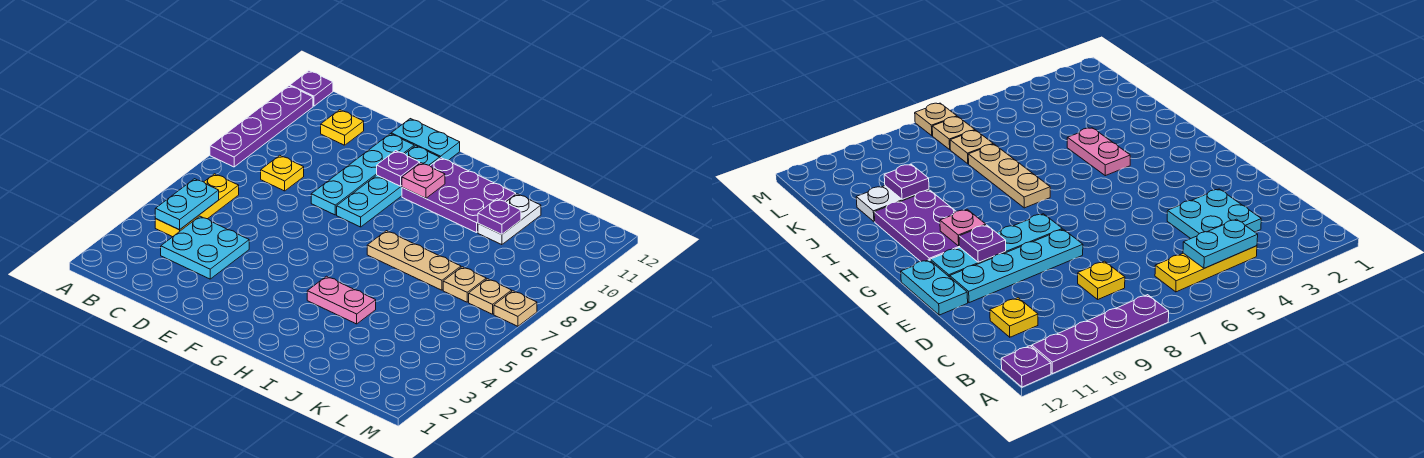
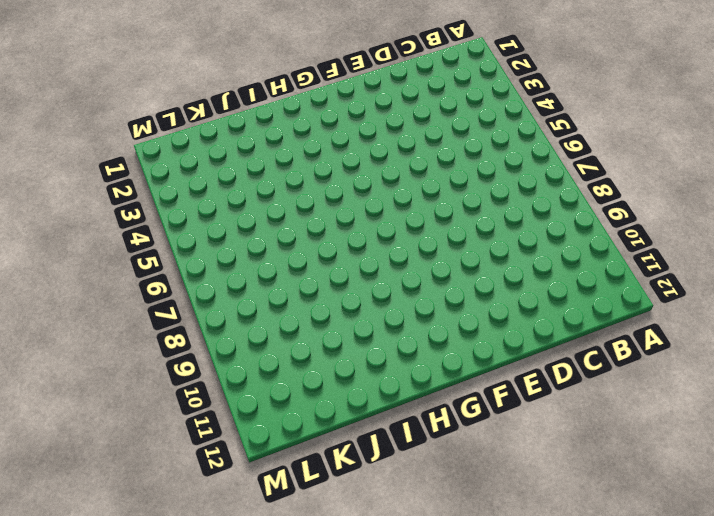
none -> purple 1x4 plate [210,86,313,167]
none -> purple 1x1 plate [290,71,333,106]
none -> yellow 1x3 plate [155,174,239,237]

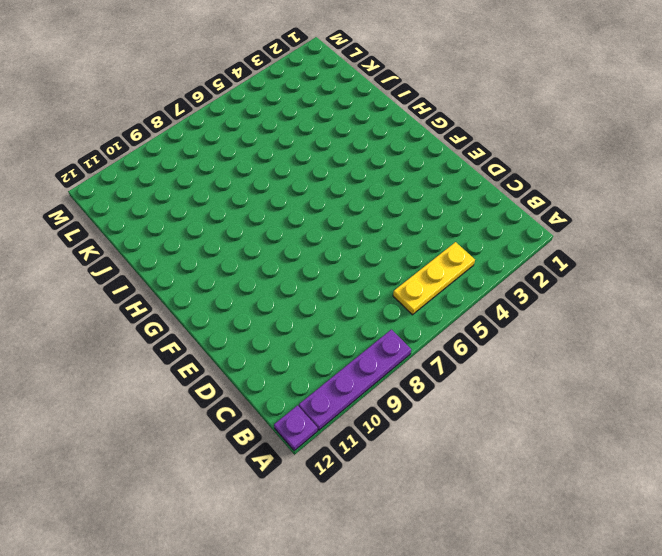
none -> cyan 2x2 plate [161,216,249,279]
none -> yellow 1x1 plate [261,155,304,191]
none -> yellow 1x1 plate [321,110,364,145]

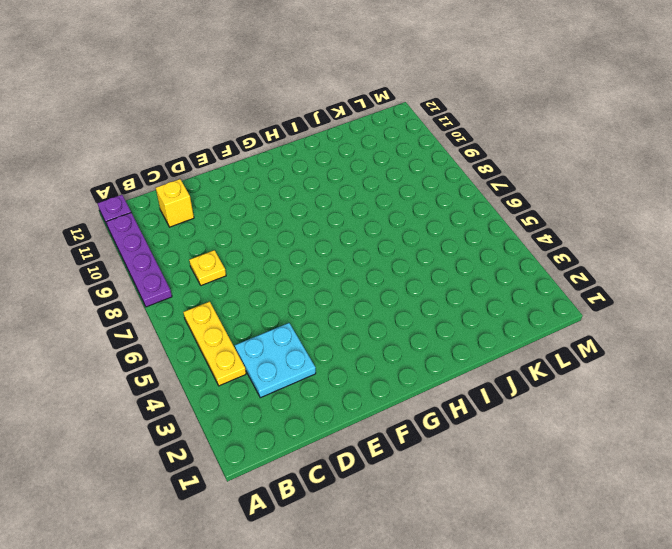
yellow 1x1 brick [156,179,194,227] -> yellow 1x1 plate [321,110,364,145]
none -> cyan 1x4 plate [311,134,414,215]
none -> cyan 1x2 plate [391,119,460,160]
none -> cyan 1x4 plate [337,146,440,227]

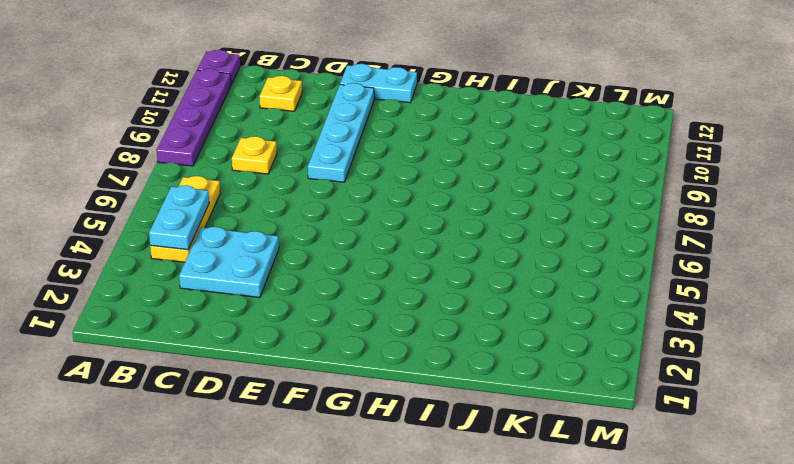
none -> cyan 1x4 plate [337,146,440,227]
none -> purple 2x3 plate [402,158,516,233]
none -> pink 1x2 plate [307,276,376,324]

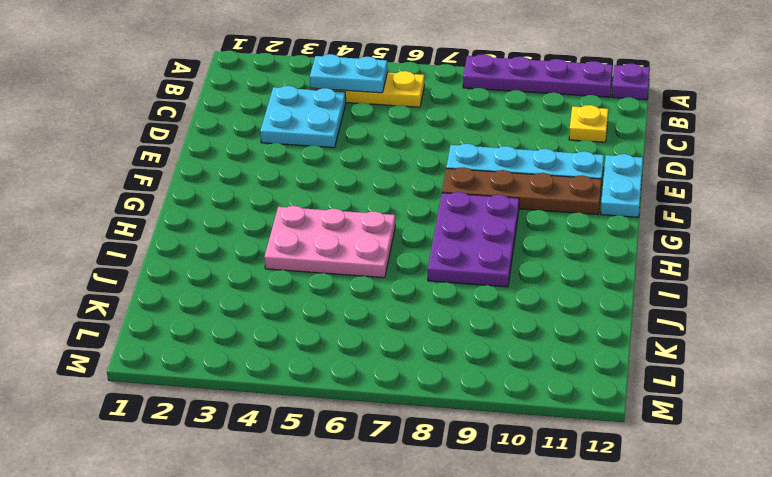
brown 1x4 plate [442,167,602,214] -> cyan 1x4 plate [337,146,440,227]
purple 2x3 plate [428,192,519,287] -> purple 2x3 plate moved to [402,158,516,233]
pink 2x3 plate [264,206,395,278] -> pink 1x2 plate [307,276,376,324]
none -> yellow 1x1 plate [261,155,304,191]
none -> tan 1x3 plate [367,231,461,290]
none -> white 1x2 plate [478,194,541,245]

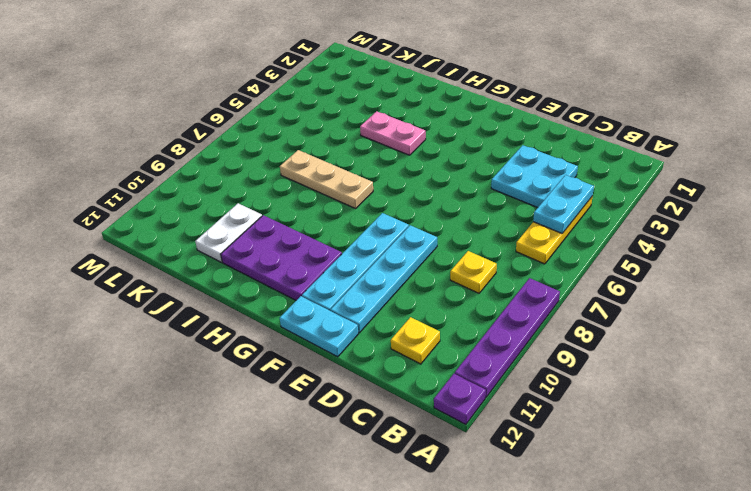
none -> tan 1x1 plate [443,267,486,302]
none -> tan 1x1 plate [469,279,512,314]
none -> tan 1x1 plate [494,291,537,326]

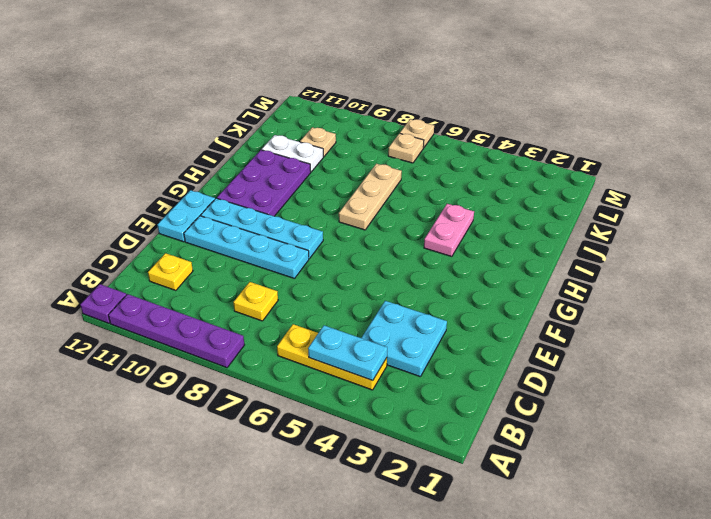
tan 1x1 plate [300,127,336,157] -> tan 1x1 plate moved to [443,267,486,302]
none -> purple 1x1 plate [377,151,420,186]
none -> pink 1x1 plate [402,163,445,198]
none -> purple 1x1 plate [478,199,521,234]

